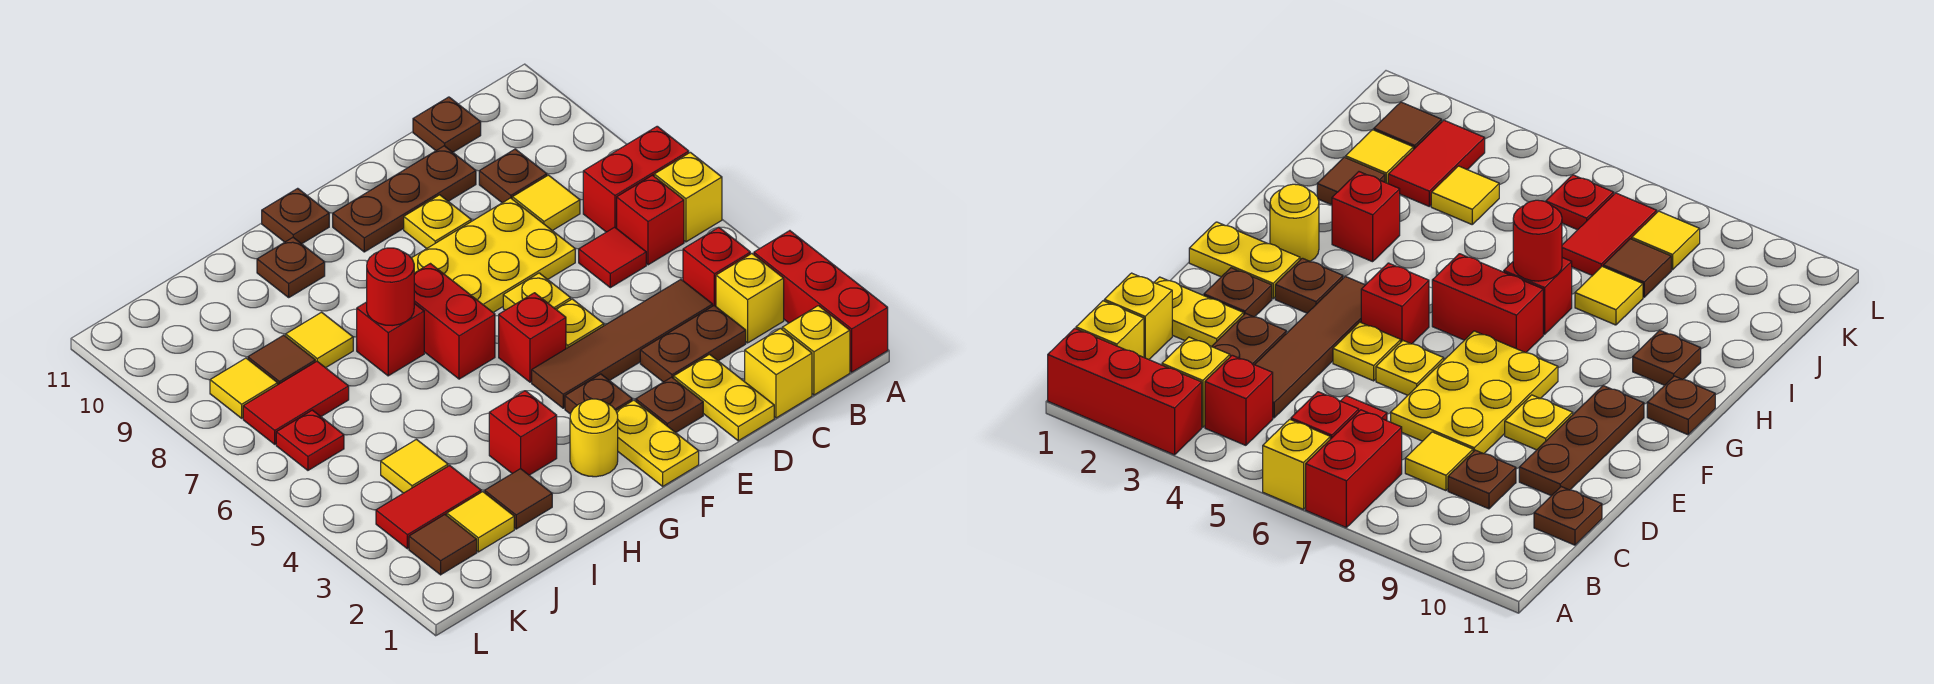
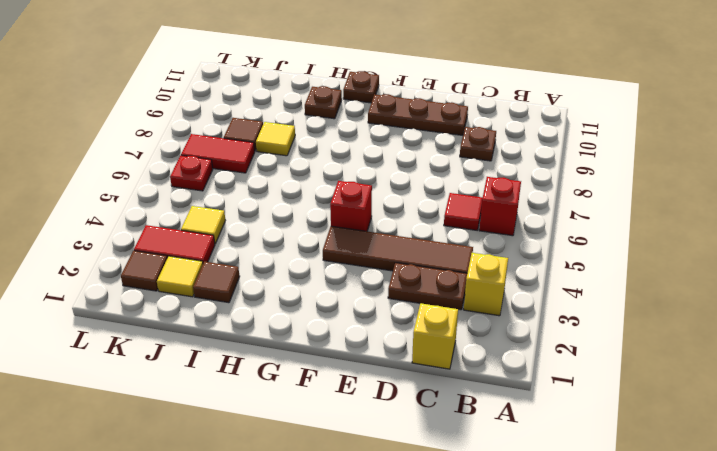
none -> red 1x3 brick [754,231,888,372]
none -> yellow 1x1 brick [654,152,722,242]
none -> red 1x2 brick [583,126,689,232]
none -> yellow 1x1 brick [782,306,850,395]

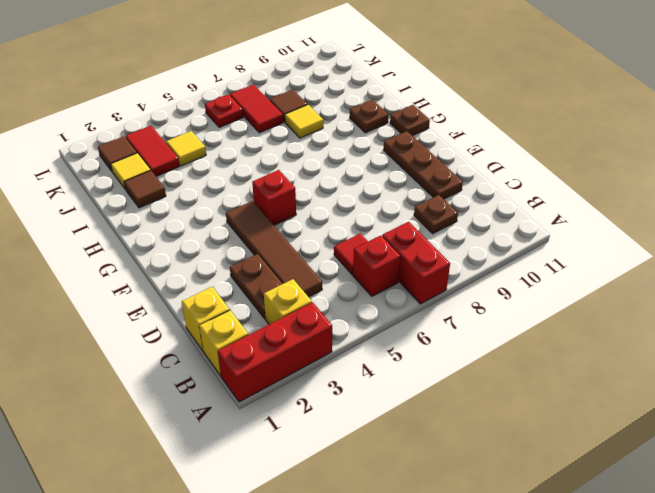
none -> yellow 1x1 brick [654,152,722,242]
none -> red 1x1 brick [683,227,750,306]
none -> yellow 1x1 tile [512,175,580,231]
none -> brown 1x1 plate [413,97,481,152]

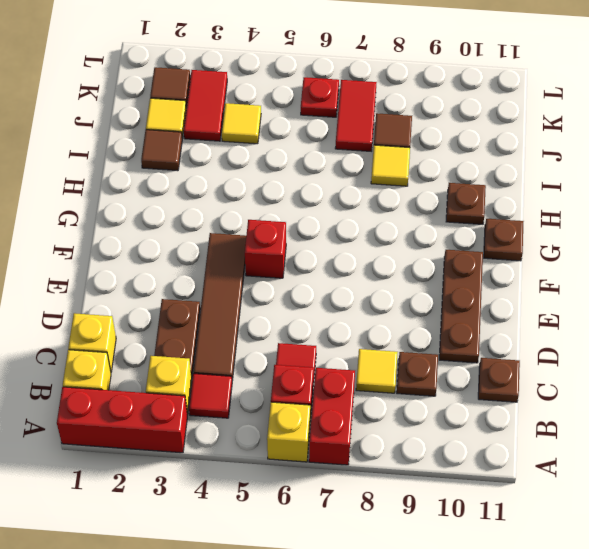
red 1x1 tile [189,374,232,418] -> red 1x1 brick [683,227,750,306]
none -> yellow 1x2 plate [674,354,774,441]
none -> yellow 2x3 plate [412,198,575,312]
none -> brown 1x1 plate [636,377,703,433]
none -> yellow 1x1 plate [556,299,604,349]

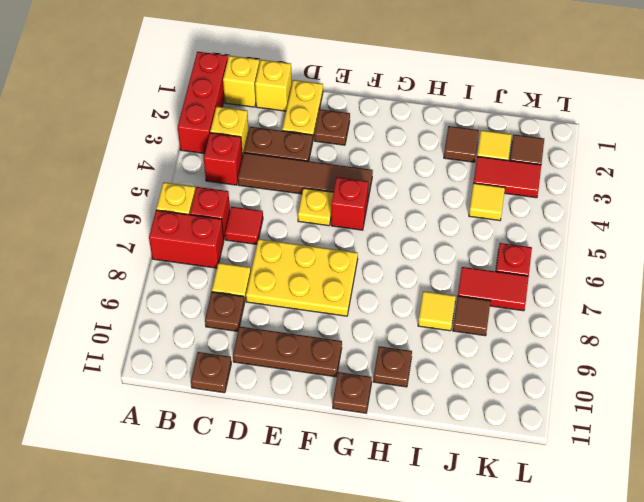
none -> yellow 1x1 plate [503,273,571,310]
none -> yellow 1x1 plate [404,195,471,249]
none -> yellow 1x2 plate [616,400,699,486]
none -> brown 1x1 plate [565,374,632,414]

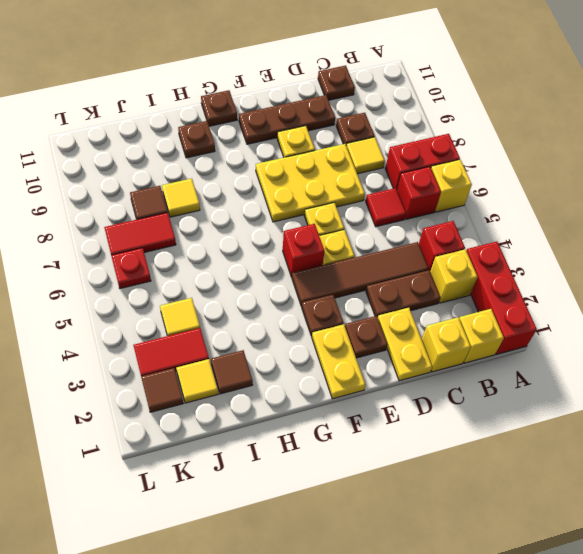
none -> yellow 1x1 round brick [570,399,618,477]
none -> red 1x2 brick [414,264,495,379]
none -> red 1x1 brick [489,391,557,475]
none -> red 1x1 brick [357,302,424,376]

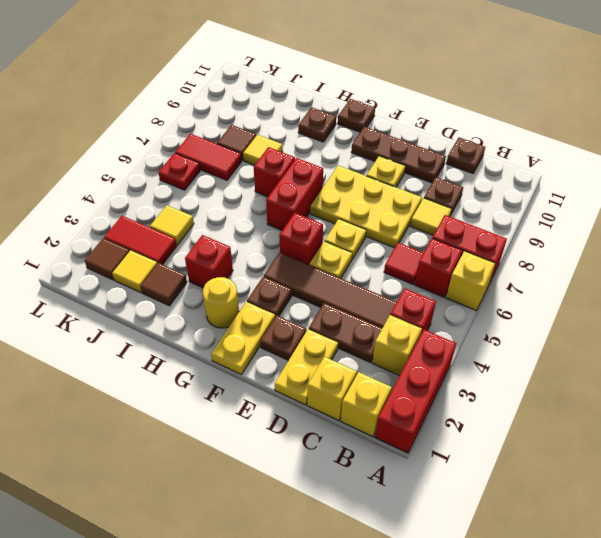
none -> yellow 1x1 tile [210,358,278,418]
none -> red 1x1 round brick [367,248,414,326]

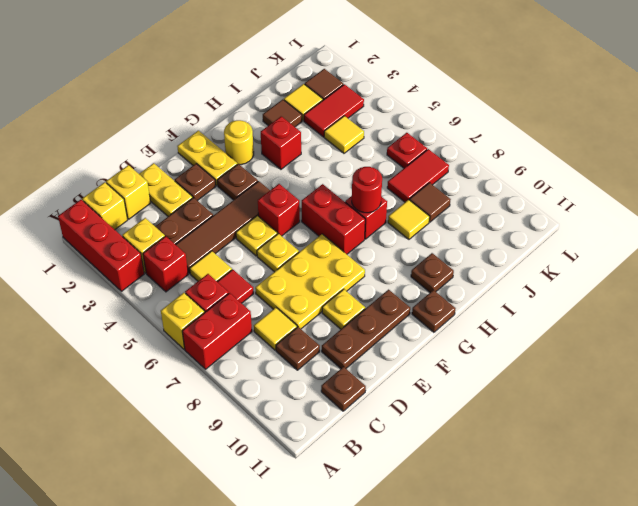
yellow 1x1 tile [190,251,232,281] -> yellow 1x1 tile moved to [210,358,278,418]

